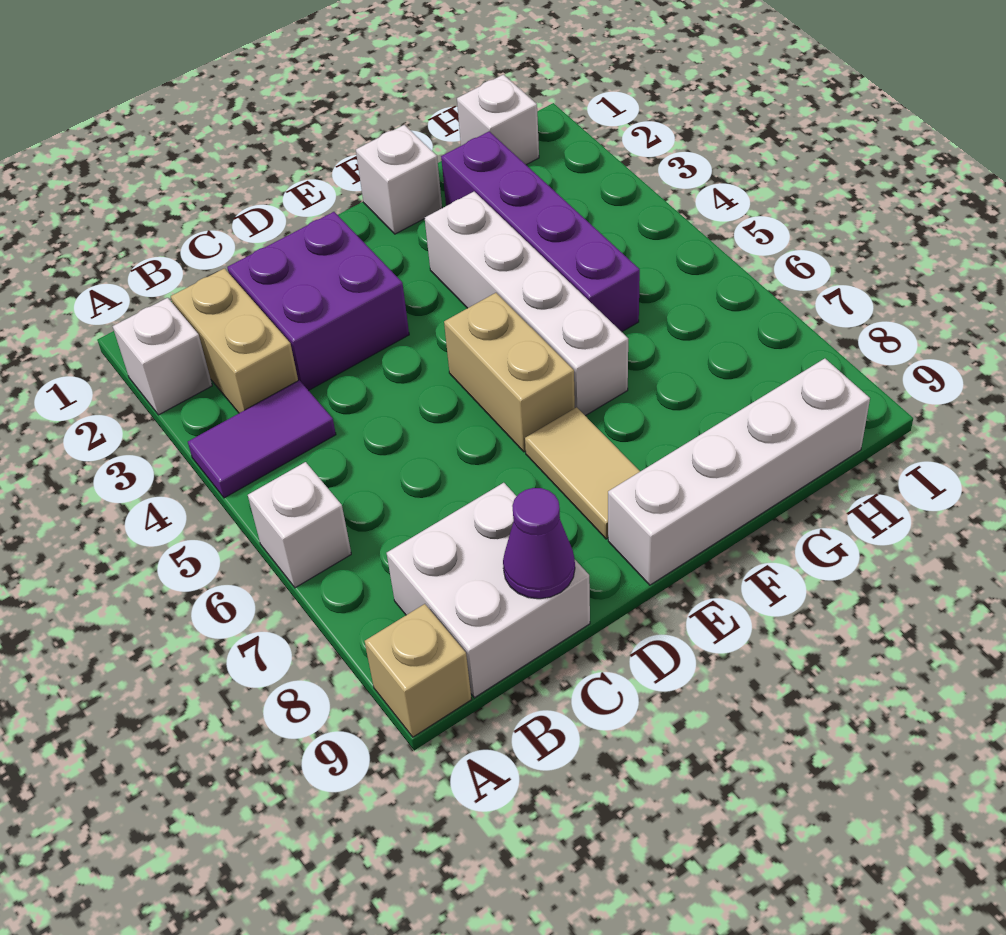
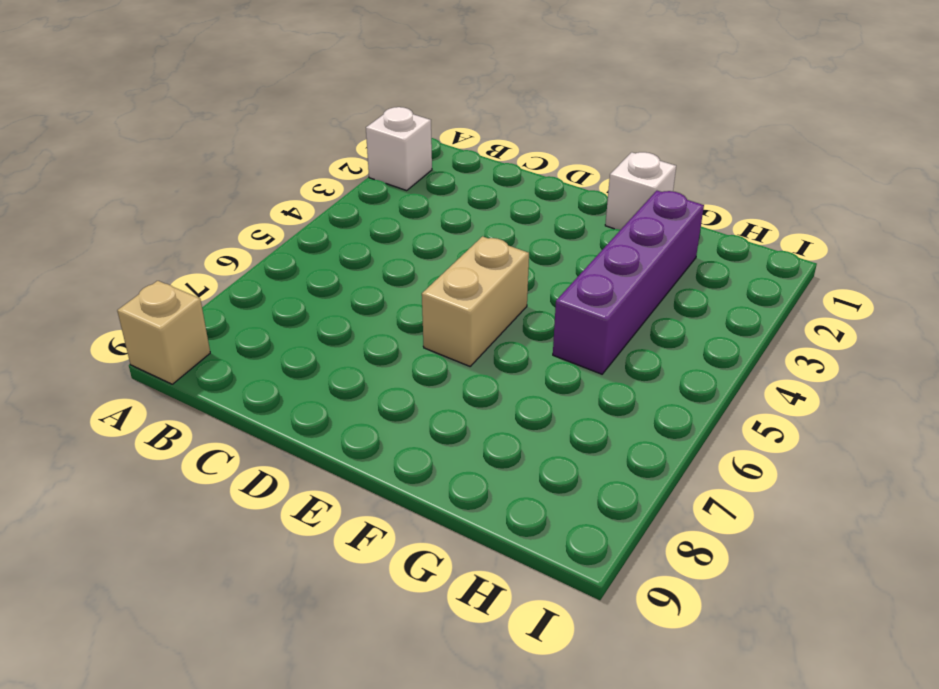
none -> purple 1x2 tile [188,380,336,498]
none -> white 1x1 brick [248,462,351,588]
none -> tan 1x2 brick [171,268,298,413]

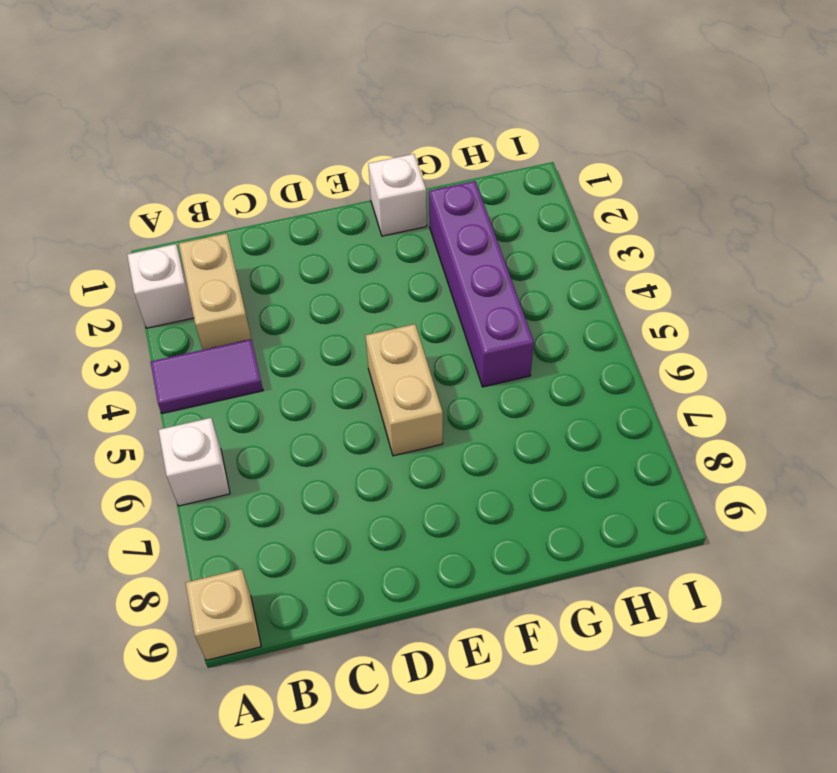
none -> white 2x2 brick [387,483,590,698]
none -> purple 2x2 brick [227,212,409,391]
none -> tan 1x2 tile [525,407,640,539]

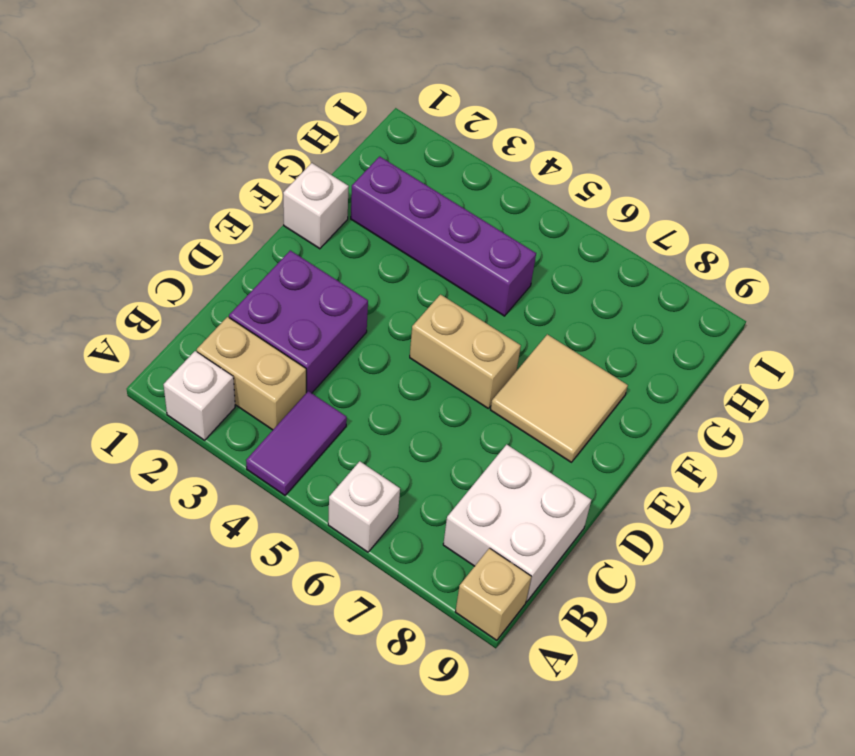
tan 2x2 tile [490,334,628,462] -> tan 1x2 tile [525,407,640,539]
none -> white 1x4 brick [608,359,870,585]
none -> white 1x4 brick [425,192,628,416]
none -> white 1x1 brick [457,75,539,165]

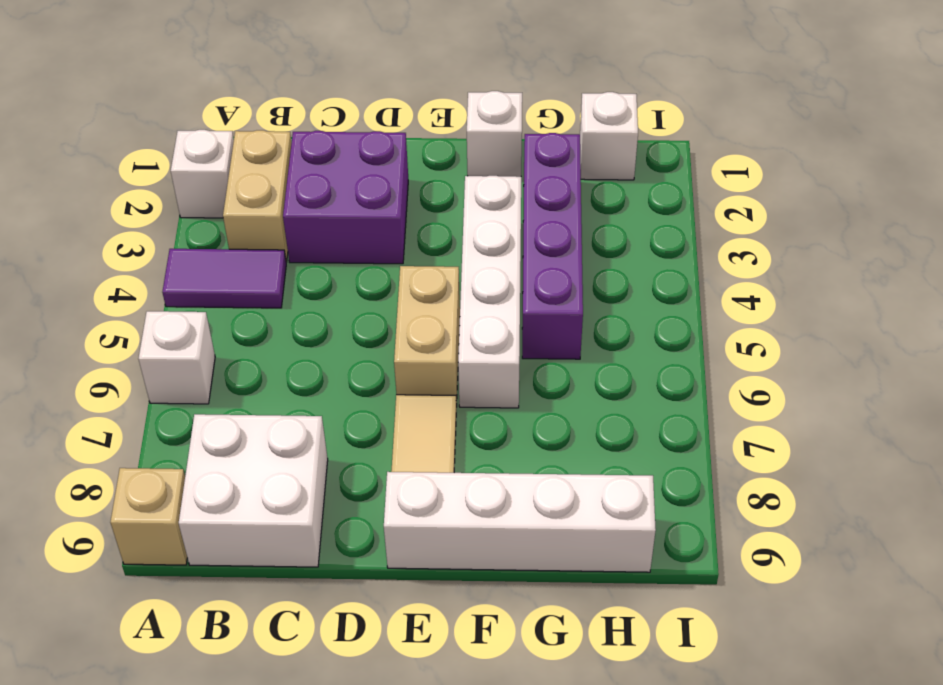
none -> purple 1x1 cone [503,488,575,599]

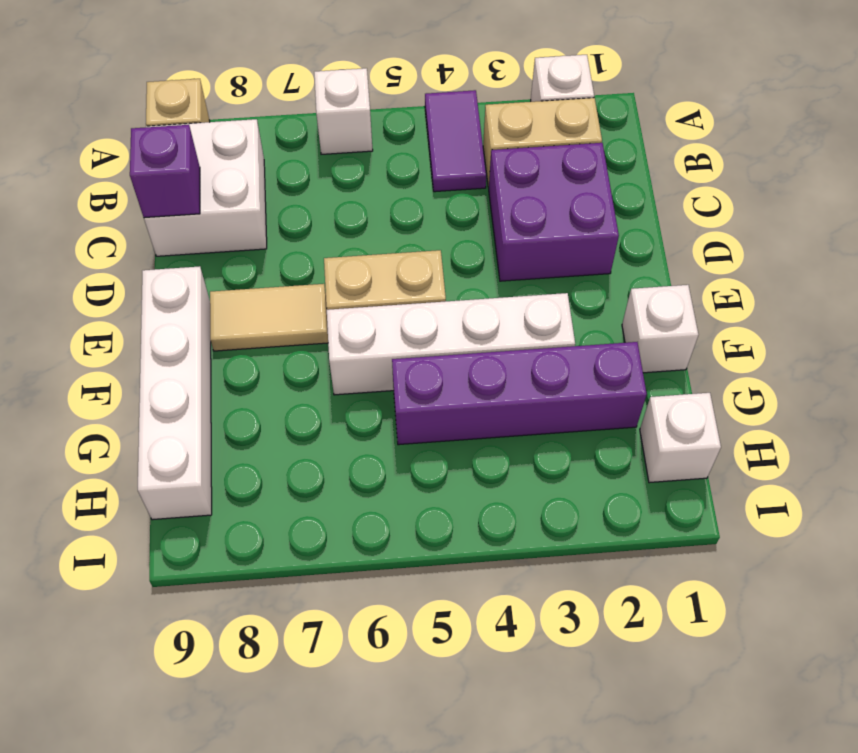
purple 1x1 brick [130,125,200,218] -> purple 1x1 cone [503,488,575,599]

